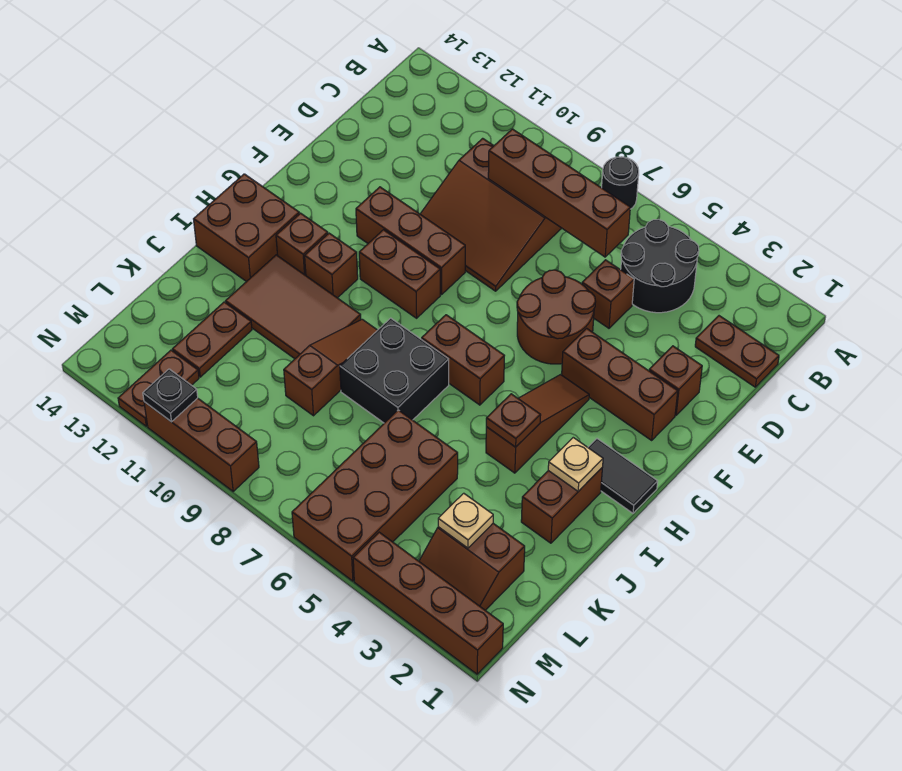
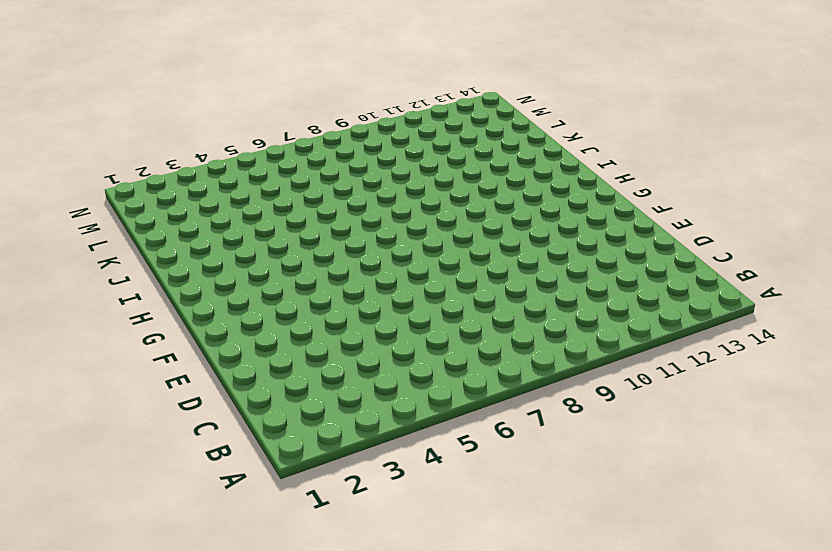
none -> black 1x1 round brick [602,157,639,209]
none -> black 2x2 round brick [621,219,699,313]
none -> brown 1x2 plate [695,316,779,387]
none -> brown 3x3 slope [420,138,562,291]

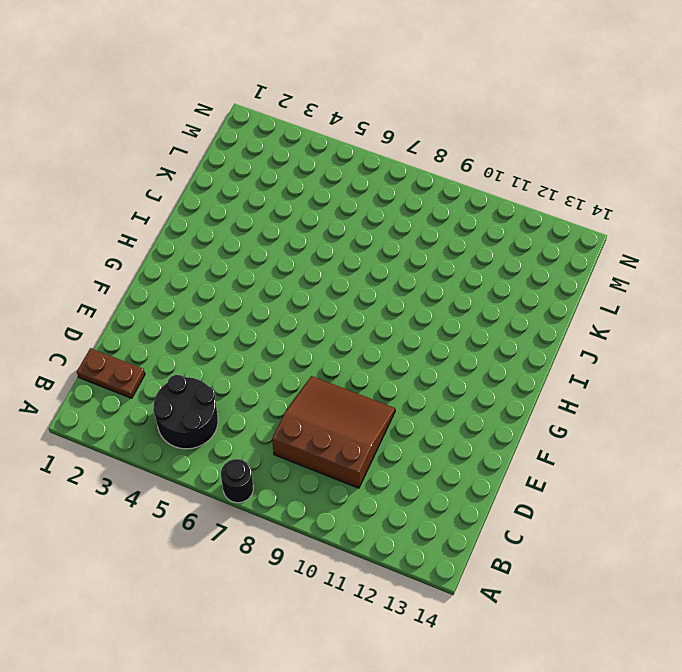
none -> brown 1x1 brick [582,260,634,328]
none -> brown 1x1 brick [649,346,702,415]
none -> brown 2x2 round brick [517,270,596,364]
none -> brown 1x3 brick [562,328,678,440]

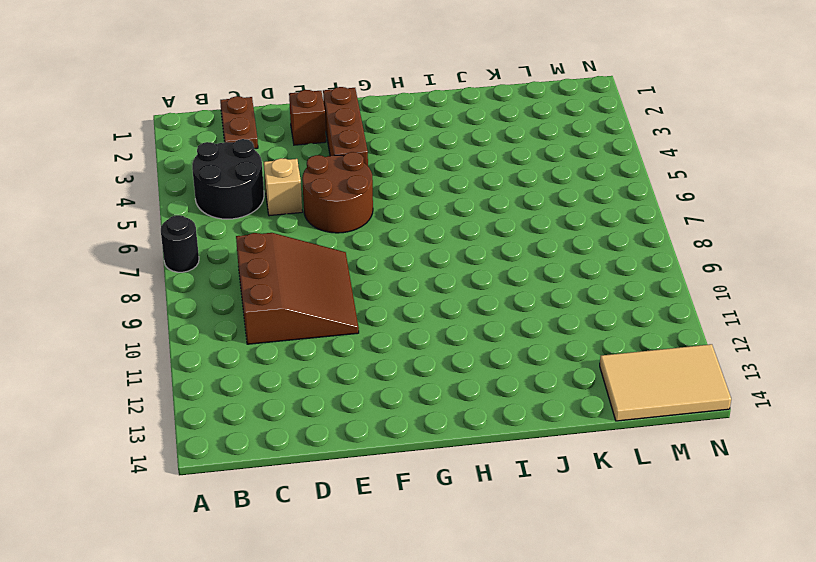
tan 1x1 brick [264,158,302,216] -> brown 1x1 brick [582,260,634,328]
tan 2x3 tile [600,344,731,421] -> none
none -> brown 1x3 brick [356,187,465,294]
none -> brown 1x3 slope [486,375,589,473]
none -> brown 1x2 brick [359,230,440,318]
none -> black 1x2 tile [588,439,658,513]

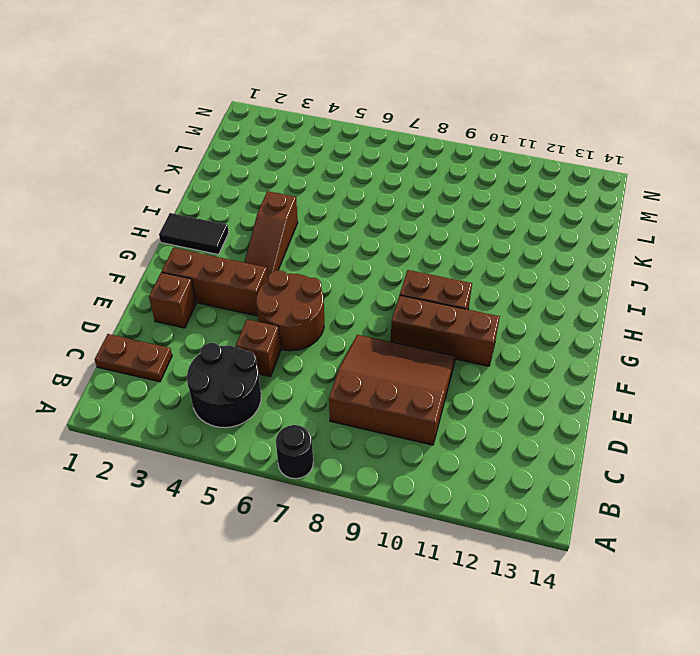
none -> brown 1x2 brick [422,315,504,405]
none -> brown 1x1 brick [305,233,358,298]
none -> brown 1x1 brick [276,213,328,275]
none -> brown 2x2 brick [194,174,299,282]

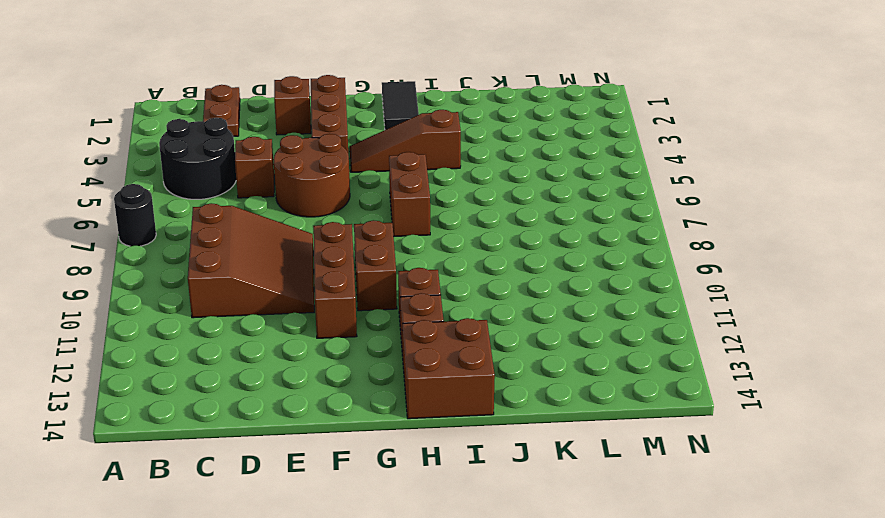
none -> brown 1x2 brick [521,468,602,543]
none -> black 2x2 brick [340,318,449,423]
none -> brown 1x3 slope [284,319,377,416]
none -> brown 2x3 tile [225,255,361,359]

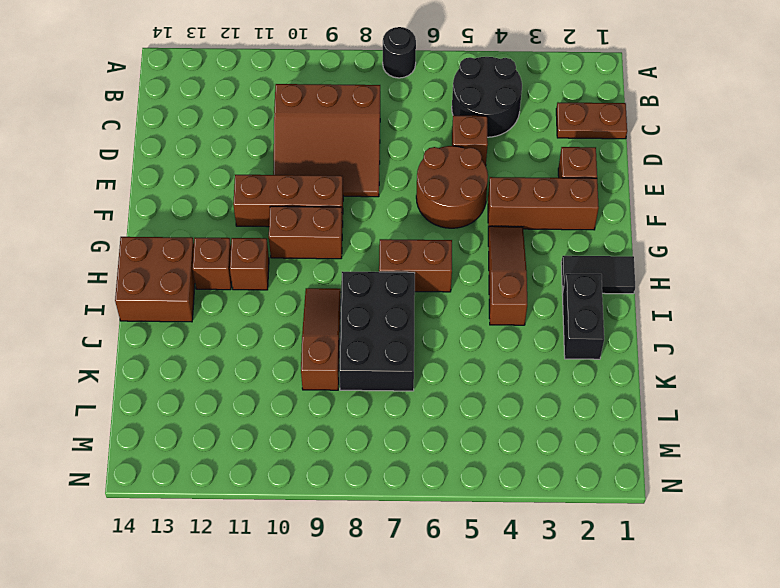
black 1x2 brick [562,274,604,359] -> brown 1x2 brick [521,468,602,543]
black 2x3 brick [339,272,415,391] -> black 2x2 brick [340,318,449,423]
none -> brown 2x3 tile [225,255,361,359]
none -> brown 2x4 brick [292,410,458,581]
none -> brown 1x2 plate [172,302,252,377]
none -> brown 2x2 slope [419,523,525,610]

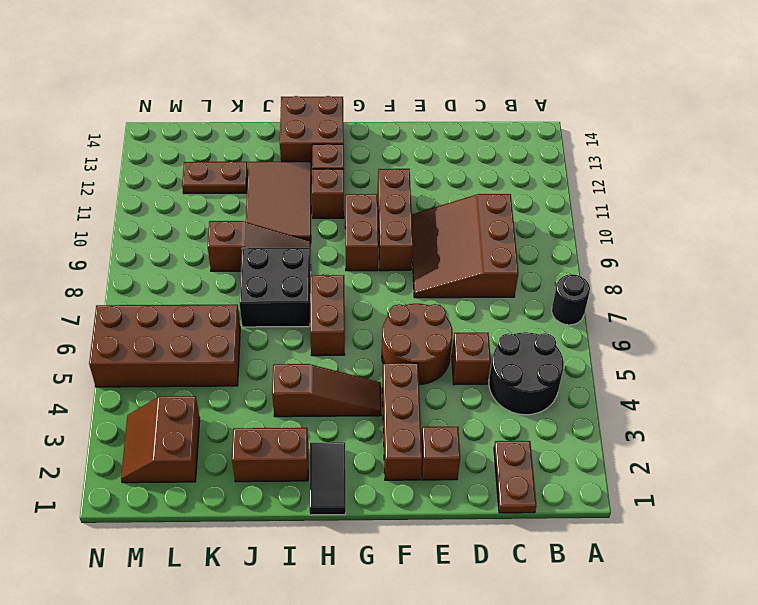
none -> brown 1x2 plate [118,350,199,426]
none -> brown 1x4 brick [353,532,503,674]
none -> brown 1x3 brick [144,398,259,491]
none -> brown 1x4 brick [488,129,630,257]

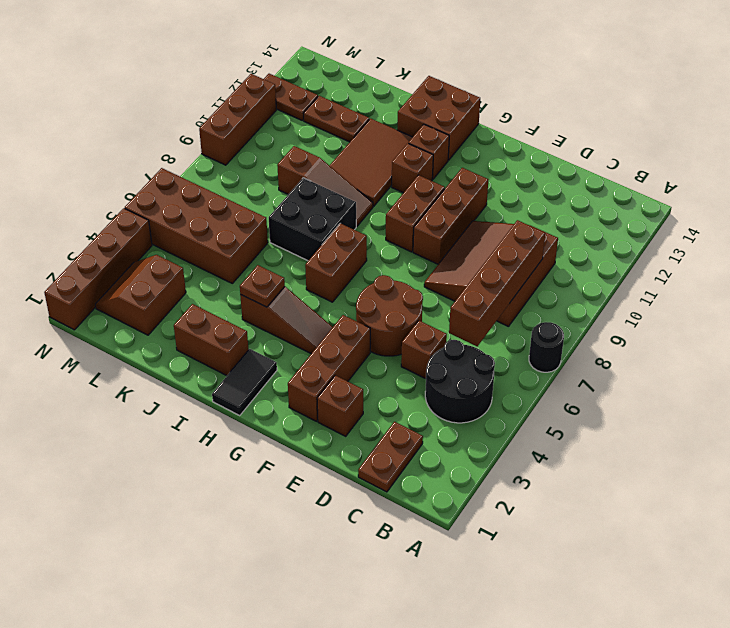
none -> tan 1x1 plate [548,437,603,491]
none -> tan 1x1 plate [438,493,493,548]
none -> black 1x1 plate [143,369,198,422]

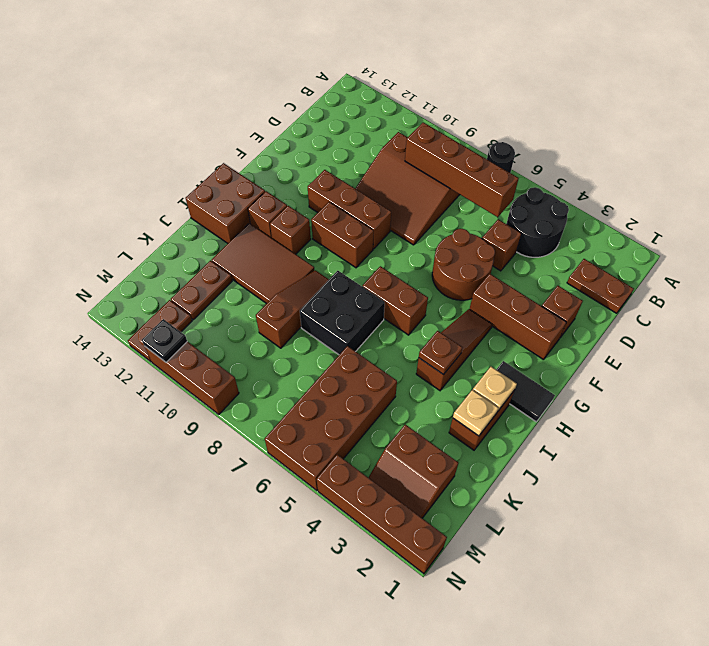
tan 1x1 plate [453,390,498,436] -> tan 1x1 plate moved to [438,493,493,548]

